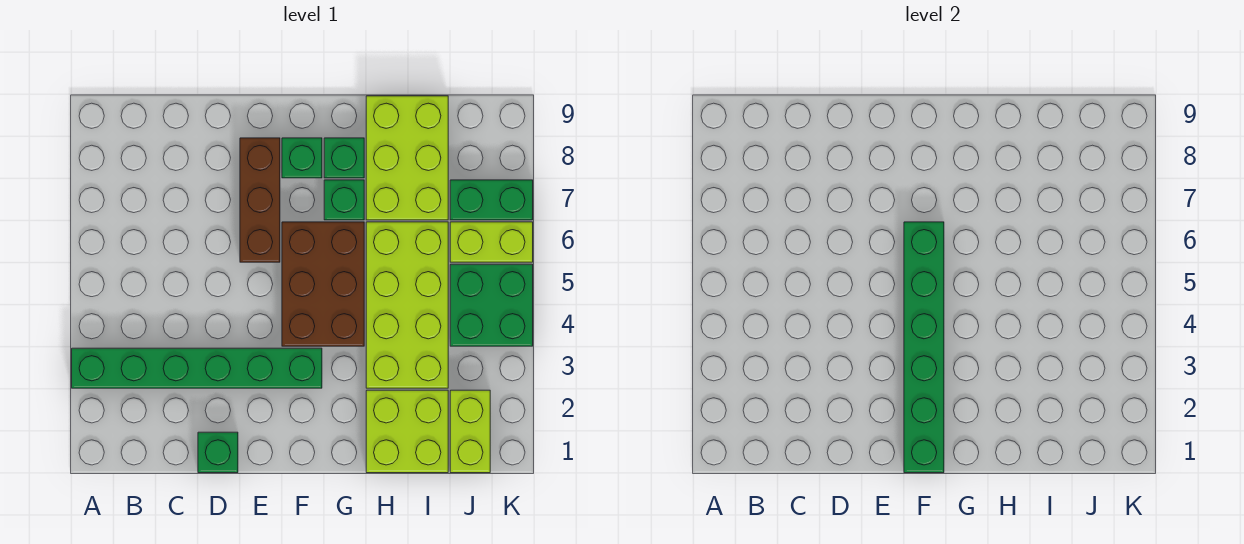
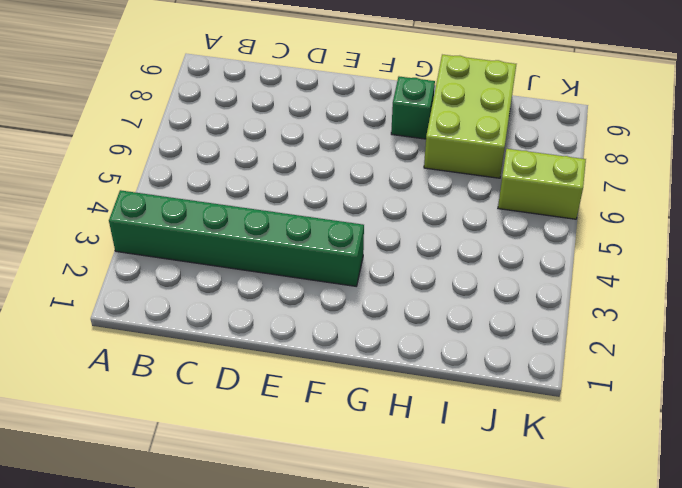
none -> green 1x1 brick [198,432,238,473]
none -> brown 1x3 brick [240,138,280,262]
none -> brown 2x3 brick [282,222,364,346]

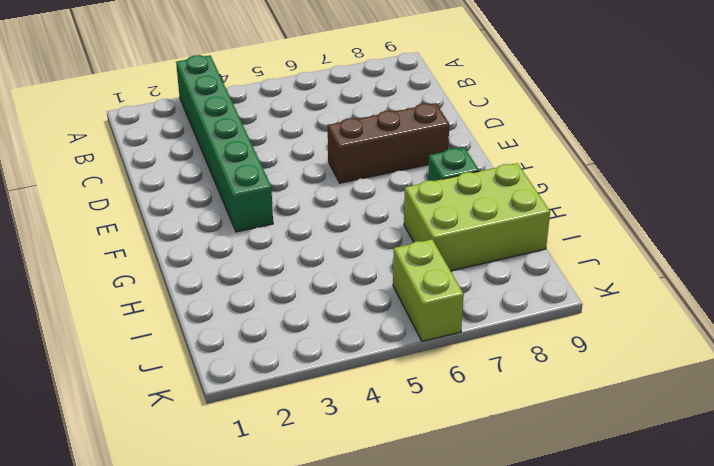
none -> green 1x1 brick [198,432,238,473]
none -> brown 2x3 brick [282,222,364,346]
none -> green 1x1 brick [282,138,322,178]

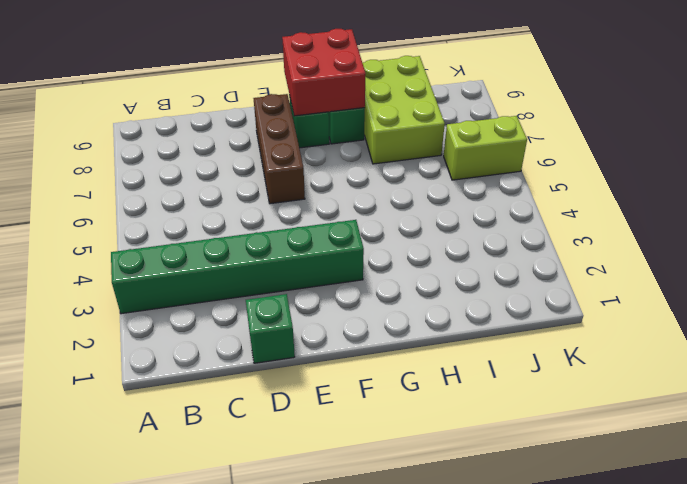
red 2x2 brick [282,29,366,116] -> none
none -> brown 2x3 brick [282,222,364,346]
none -> green 1x1 brick [324,180,364,220]
none -> lime 2x2 brick [366,390,448,473]

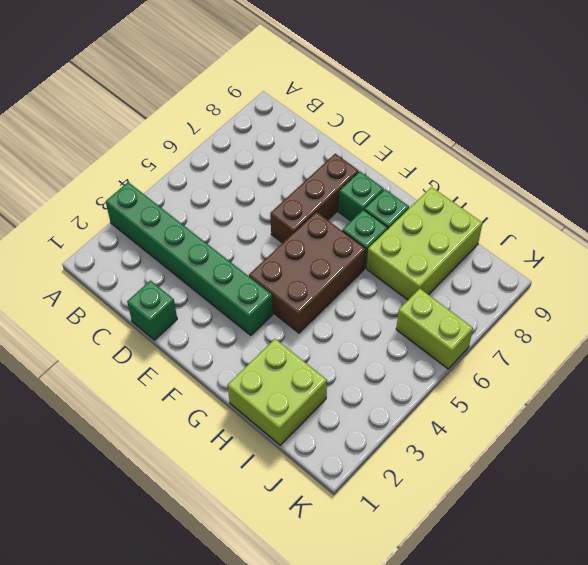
none -> lime 2x4 brick [366,222,448,388]
none -> lime 1x2 brick [450,390,490,473]
none -> green 2x2 brick [450,264,533,346]

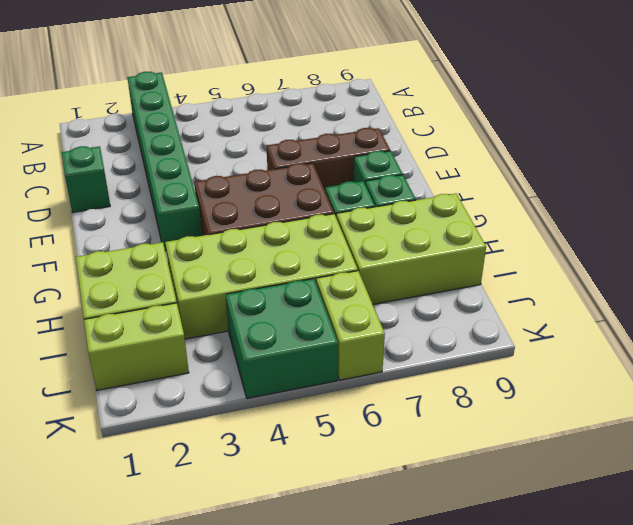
none -> green 1x2 brick [450,180,533,220]
none -> green 1x6 brick [904,222,944,473]

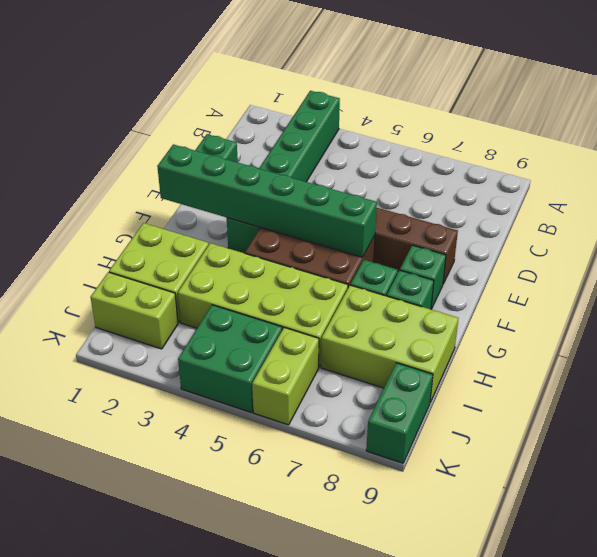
green 1x2 brick [366,363,433,463] -> green 1x2 brick moved to [450,180,533,220]

